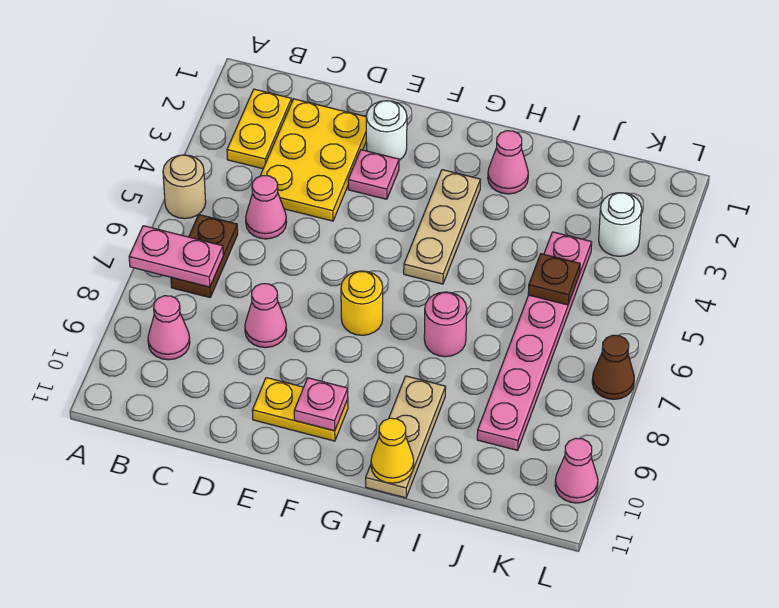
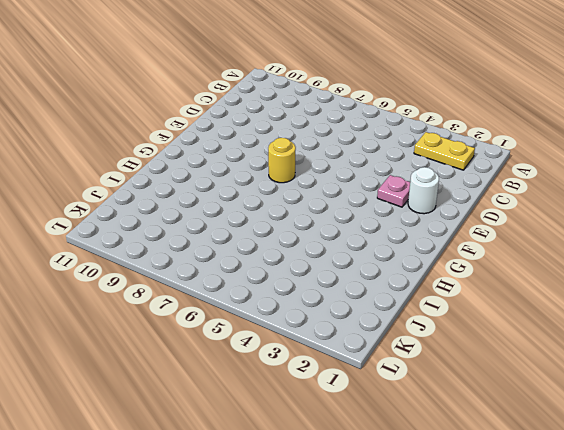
none -> tan 1x1 round brick [163,155,206,219]
none -> brown 1x2 plate [171,215,238,297]
none -> pink 1x1 cone [148,296,190,360]

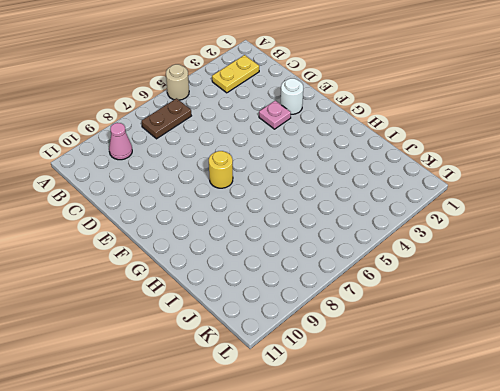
none -> yellow 2x3 plate [260,99,366,221]
none -> pink 1x1 cone [246,176,287,239]
none -> pink 1x1 cone [245,284,287,348]

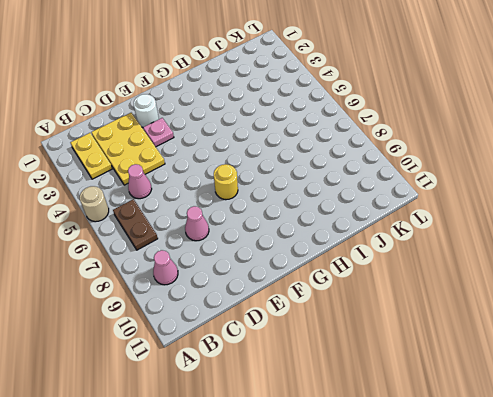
none -> yellow 1x2 plate [252,378,348,441]
none -> tan 1x3 plate [404,170,480,284]
none -> pink 1x1 cone [488,131,528,194]

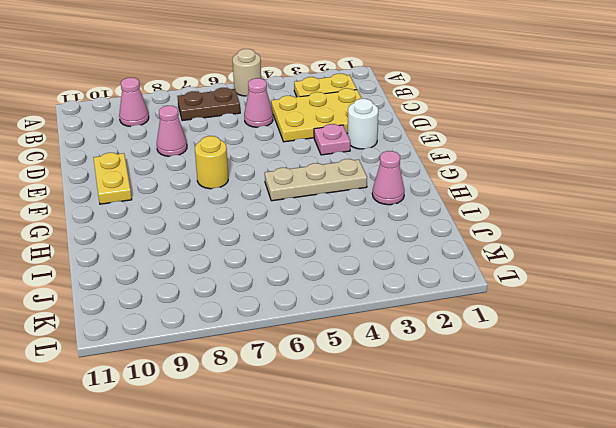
none -> pink 1x1 round brick [424,292,467,357]
none -> tan 1x3 plate [366,376,446,498]
none -> pink 1x6 plate [477,232,592,450]

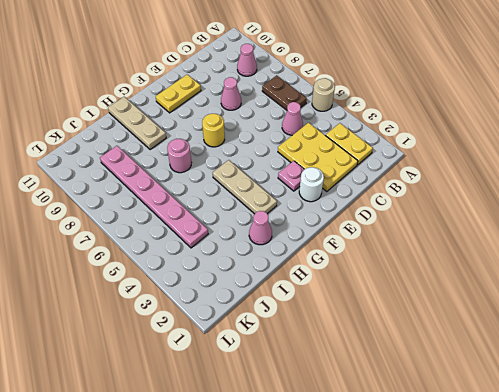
none -> white 1x1 round brick [599,193,642,256]
none -> brown 1x1 cone [592,335,634,399]
none -> pink 1x1 cone [555,438,598,503]

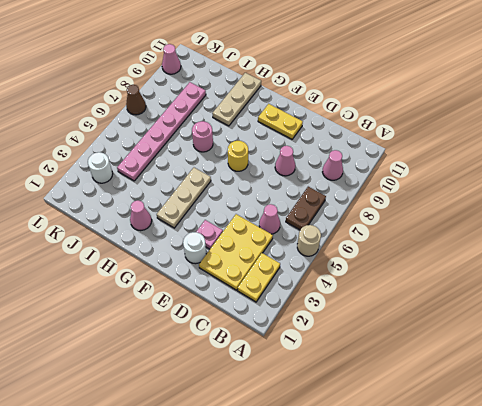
none -> pink 1x2 plate [129,226,223,287]
none -> pink 1x1 plate [294,378,348,431]
none -> yellow 1x1 cone [371,418,414,483]

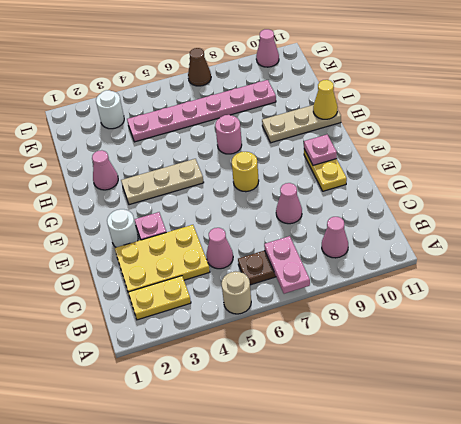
none -> brown 1x1 plate [528,254,580,305]

